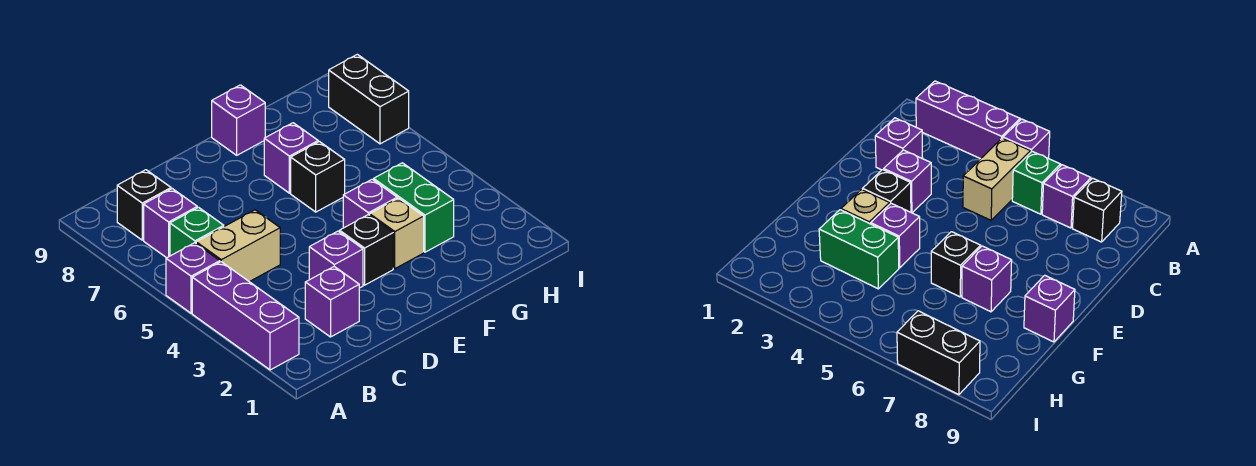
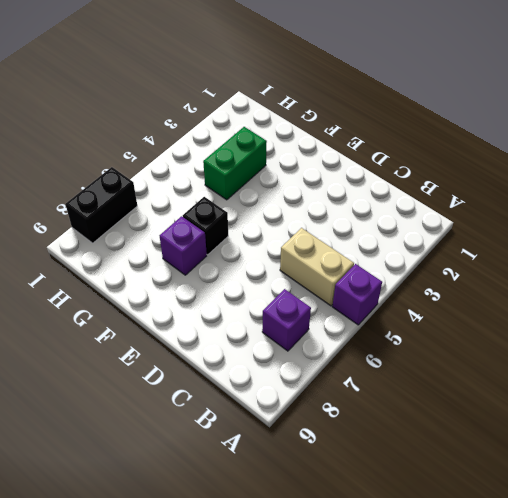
none -> purple 1x3 brick [192,262,299,370]
none -> green 1x1 brick [170,207,224,256]
none -> black 1x1 brick [117,170,171,240]

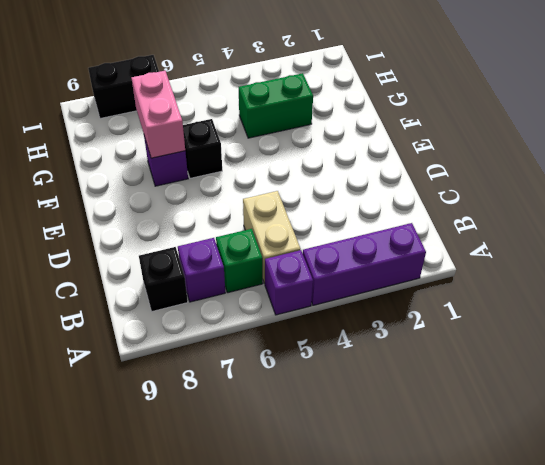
pink 1x2 brick [132,71,185,158] -> none
none -> purple 1x1 brick [305,267,359,337]
none -> purple 1x1 brick [309,231,363,288]
none -> black 1x1 brick [340,215,393,285]

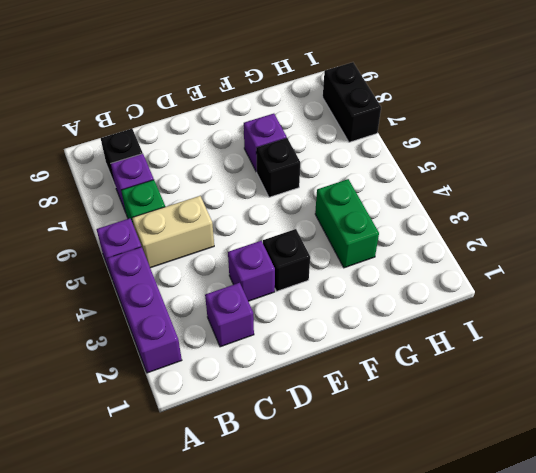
none -> tan 1x1 brick [370,198,424,269]
none -> purple 1x1 brick [343,179,397,228]
none -> purple 1x1 brick [212,85,265,155]

